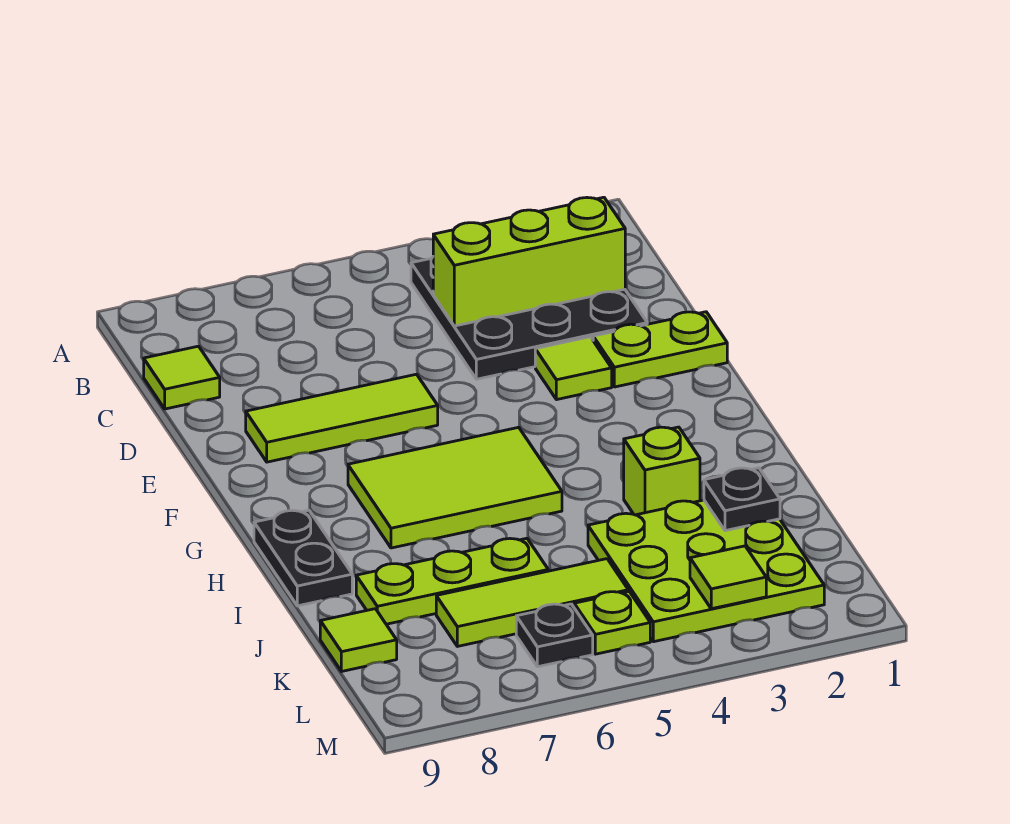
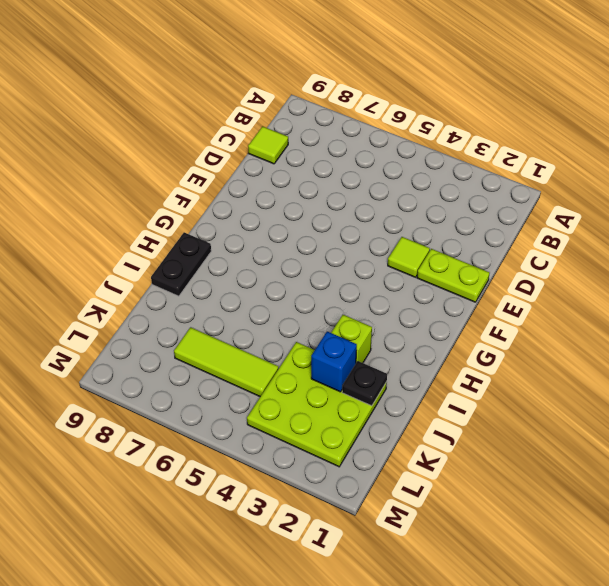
blue 1x1 brick [311,332,357,392] -> none
none -> black 3x3 plate [411,257,647,379]
none -> lime 1x3 tile [246,374,438,462]
none -> lime 2x3 tile [348,427,562,548]

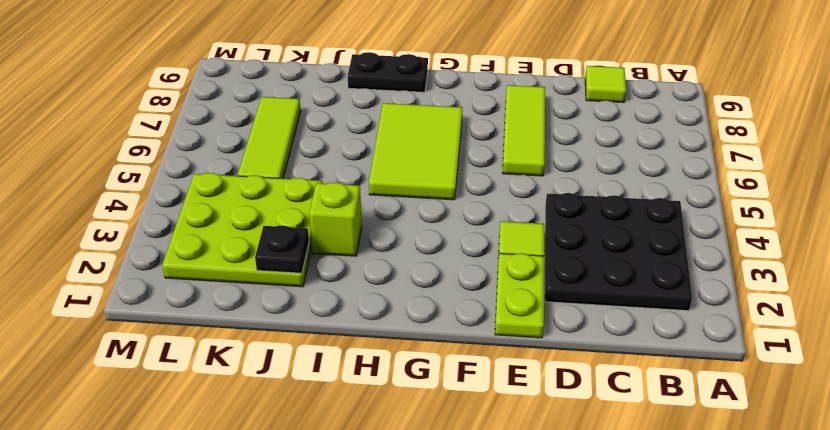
none -> lime 1x3 plate [356,538,548,624]
none -> lime 1x1 tile [320,609,397,671]
none -> lime 1x1 plate [574,591,650,654]

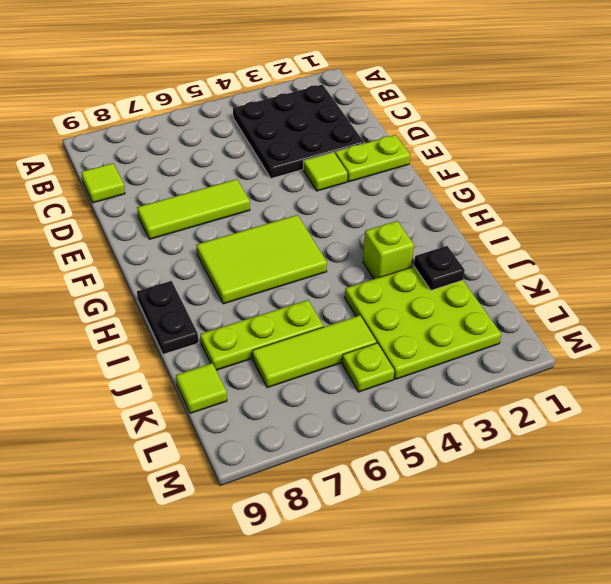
none -> black 1x1 plate [516,604,593,667]
none -> lime 1x3 brick [433,197,625,326]
none -> lime 1x1 tile [690,546,766,609]

